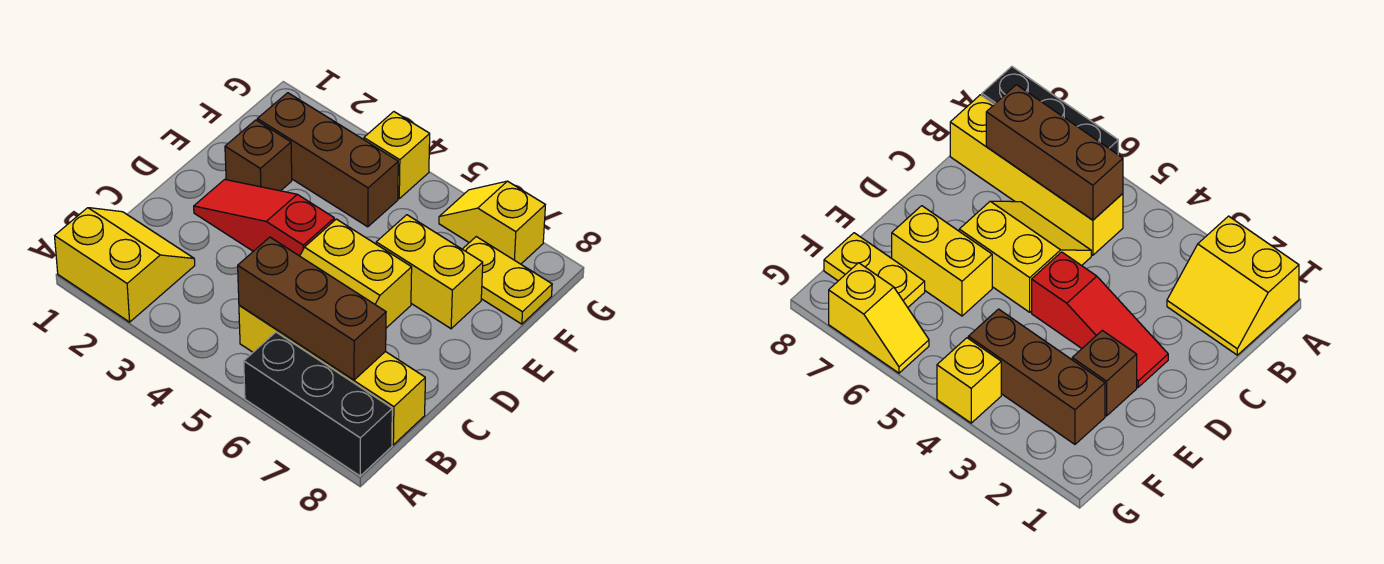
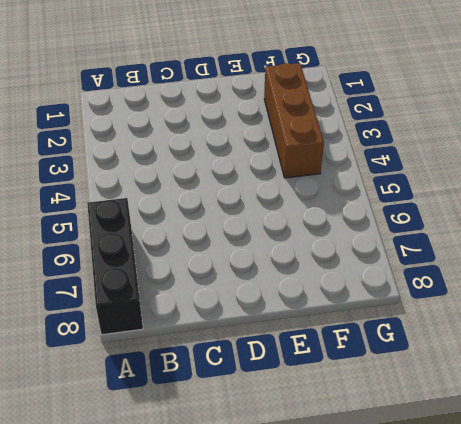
none -> yellow 2x2 slope [55,208,195,322]
none -> yellow 1x4 brick [239,305,425,445]
none -> yellow 2x2 slope [300,219,412,328]

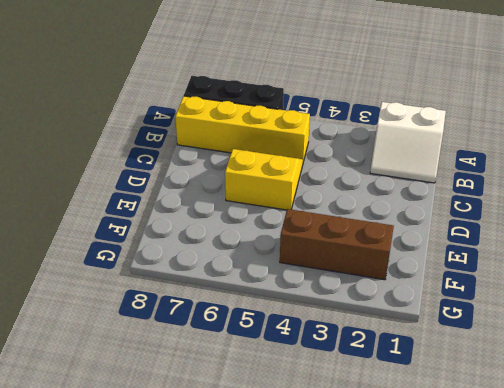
white 2x2 slope [370,102,446,183] -> yellow 2x2 slope [55,208,195,322]
none -> red 1x3 slope [194,179,334,256]
none -> brown 1x1 brick [225,120,292,191]
none -> yellow 1x2 brick [376,215,483,329]

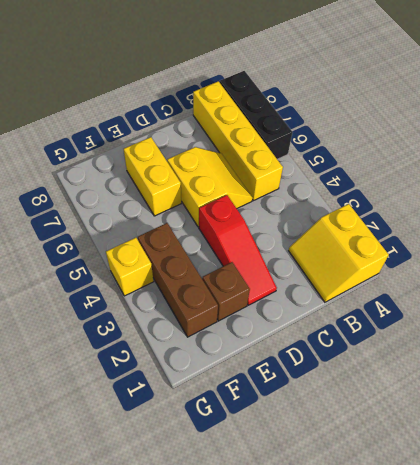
none -> yellow 1x2 plate [463,237,552,324]
none -> yellow 1x2 slope [439,181,545,264]
none -> brown 1x3 brick [238,237,386,380]

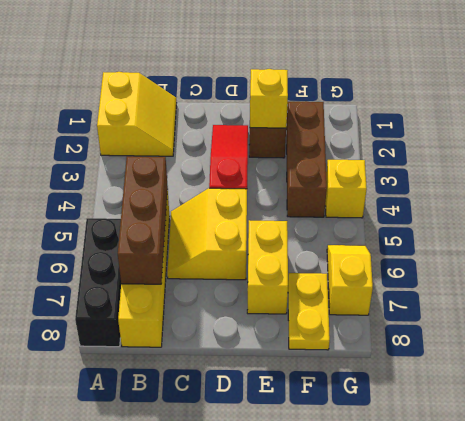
yellow 1x1 brick [250,69,288,128] -> none

